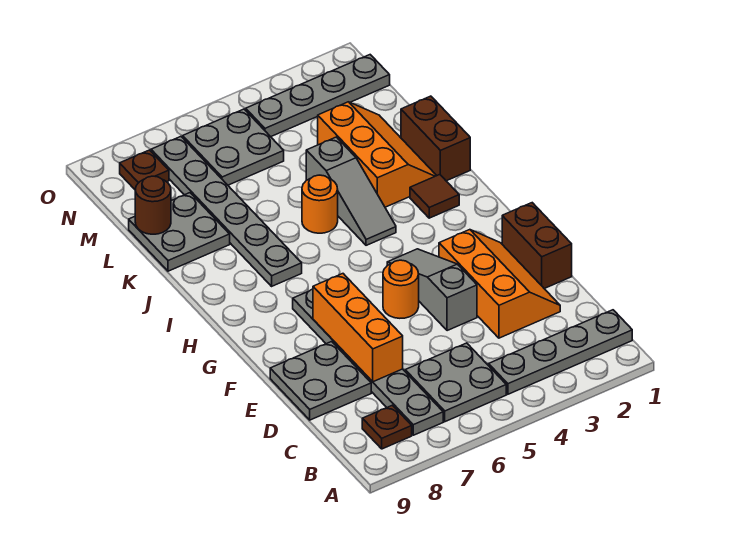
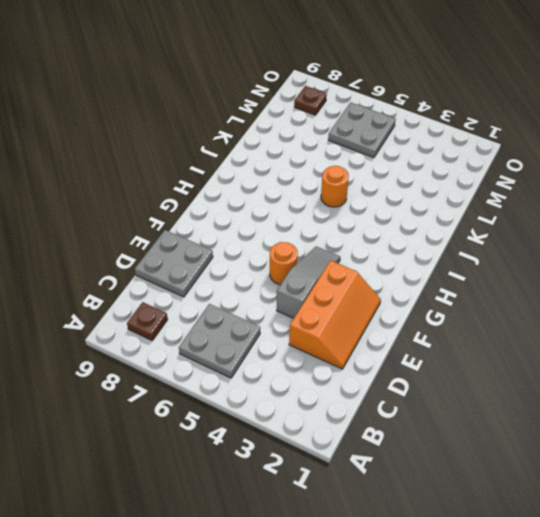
none -> grey 1x4 plate [489,310,632,394]
none -> grey 1x6 plate [293,289,443,435]
none -> brown 1x2 brick [502,203,572,289]

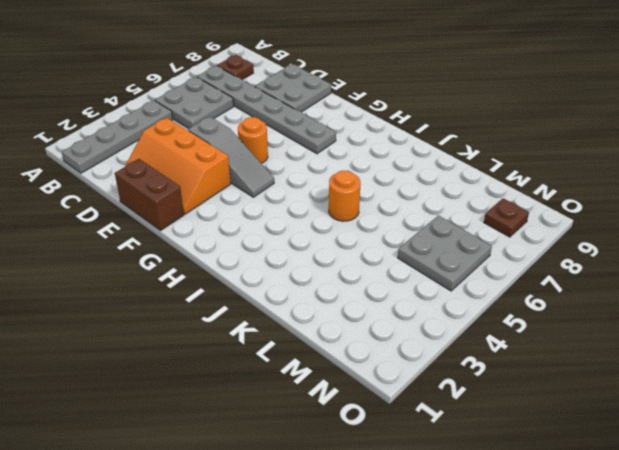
none -> brown 1x1 tile [410,175,459,218]
none -> grey 1x3 slope [306,137,396,245]
none -> grey 1x6 plate [151,137,302,286]

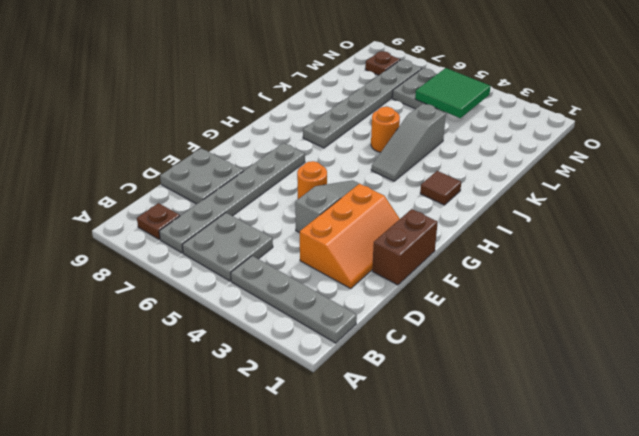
green 2x2 tile [415,68,491,118] -> none
none -> brown 1x2 brick [401,96,470,181]
none -> orange 2x3 slope [318,102,437,207]
none -> grey 2x2 plate [129,193,230,271]

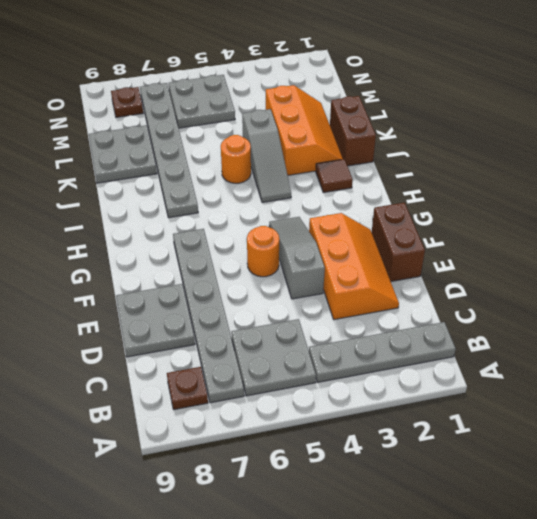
none -> grey 1x4 plate [246,55,390,137]
none -> orange 1x3 brick [313,274,403,382]
none -> brown 1x1 round brick [135,176,171,234]

